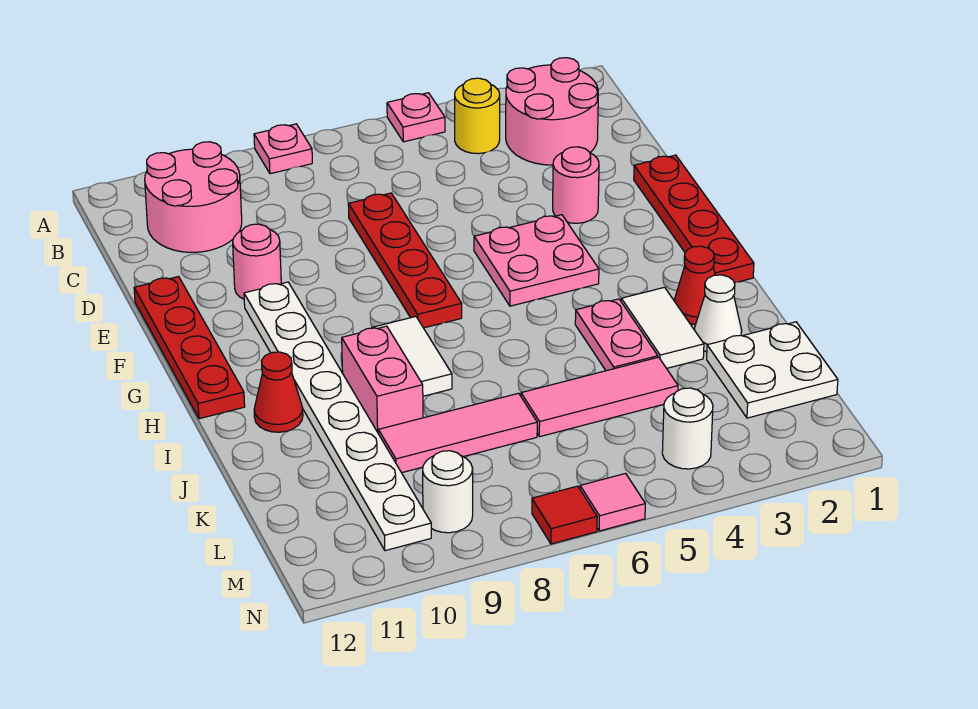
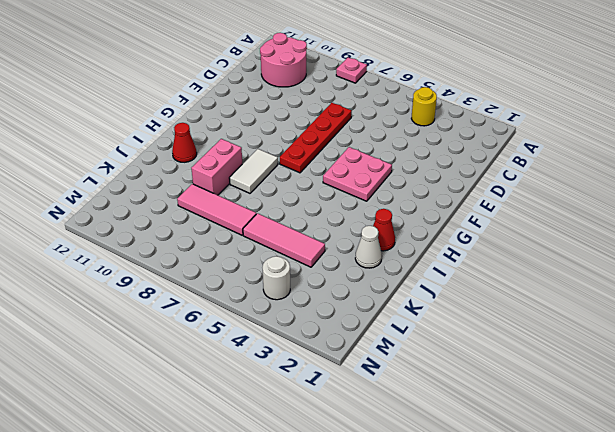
none -> pink 1x1 plate [387,93,445,142]
none -> pink 2x2 round brick [506,58,598,165]
none -> red 1x4 plate [634,155,754,283]

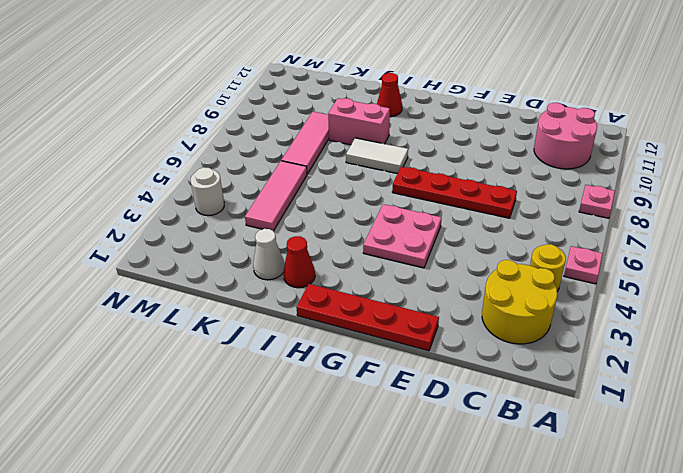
yellow 2x2 round brick [482,260,557,344] -> pink 2x2 round brick [506,58,598,165]
none -> pink 1x1 round brick [553,147,599,223]
none -> pink 1x1 round brick [233,224,281,299]
none -> red 1x4 plate [134,277,245,419]

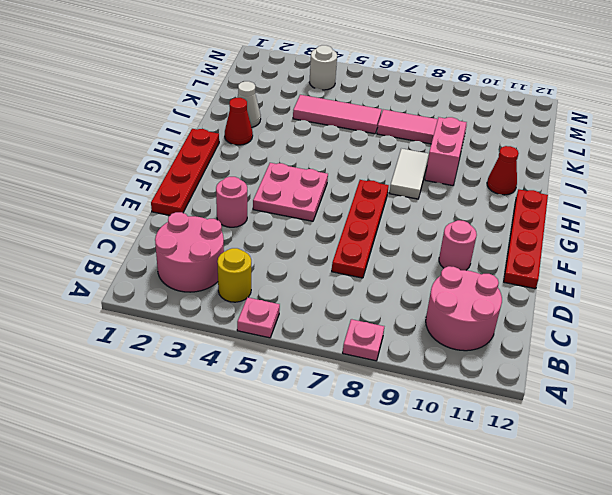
none -> white 1x8 plate [244,282,431,551]
none -> white 1x2 tile [621,287,704,368]
none -> pink 1x2 plate [575,299,658,371]

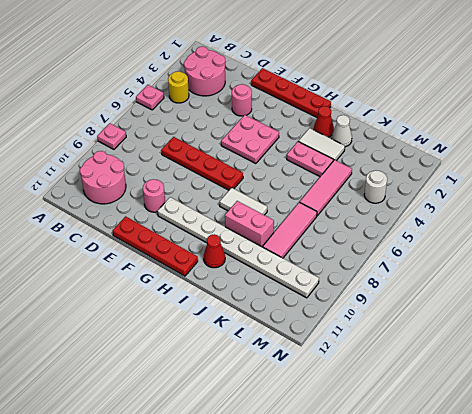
none -> white 2x2 plate [707,322,838,418]
none -> white 1x1 round brick [423,451,473,533]
none -> pink 1x1 tile [580,473,645,531]

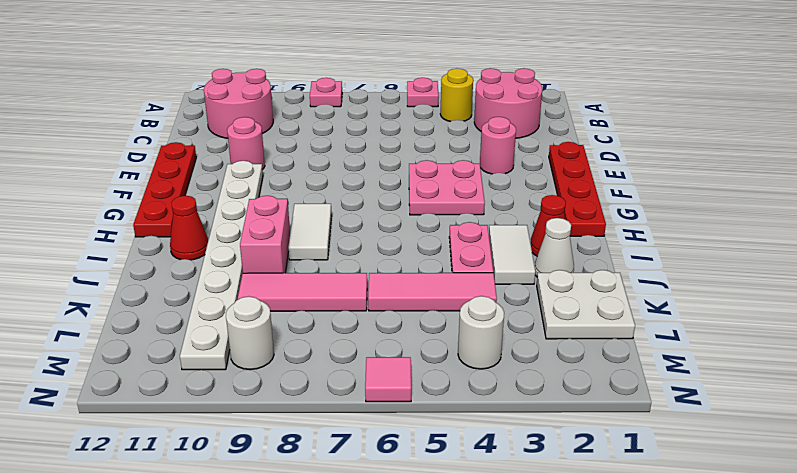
none -> red 1x4 plate [348,193,462,328]
none -> red 1x1 tile [532,486,597,544]

